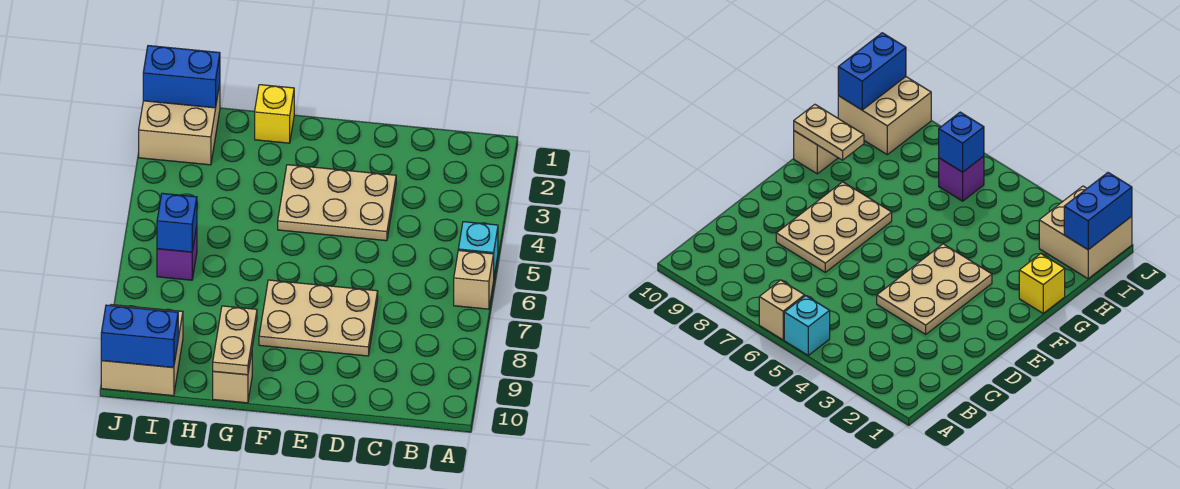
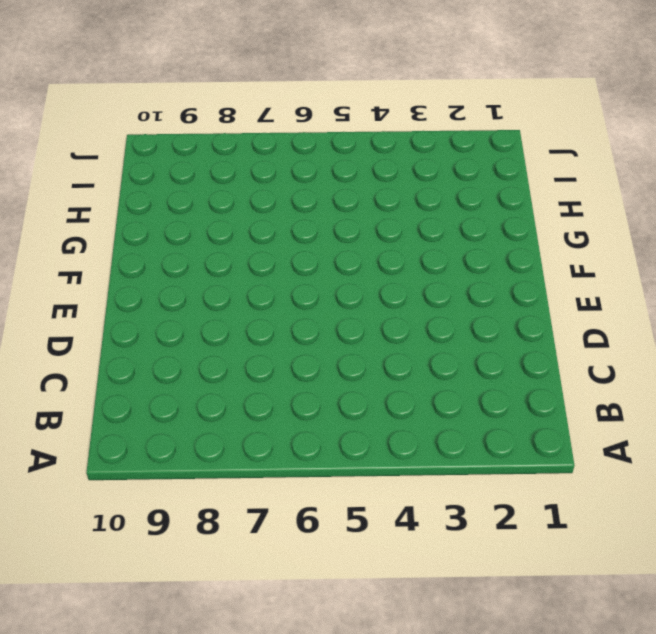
none -> cyan 1x1 brick [458,222,498,276]
none -> tan 1x1 brick [454,250,494,309]
none -> tan 2x3 plate [278,165,396,241]

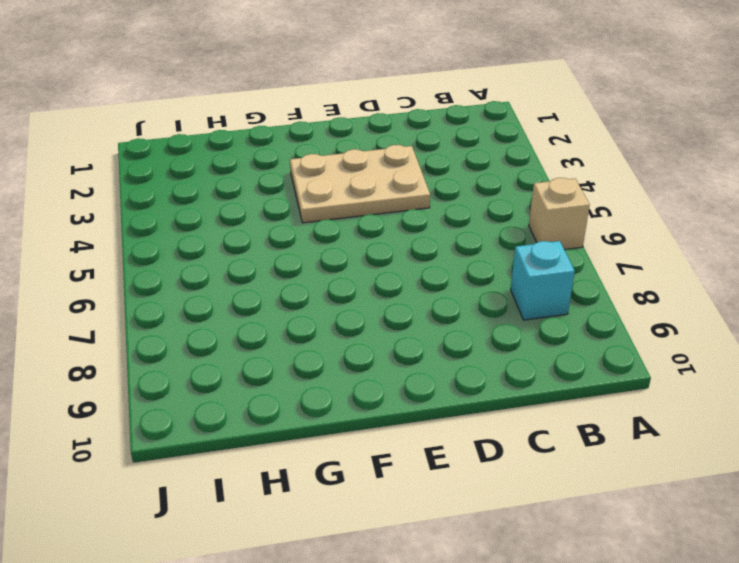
cyan 1x1 brick [511,241,575,320] -> cyan 1x1 brick moved to [458,222,498,276]
none -> tan 2x3 plate [259,280,378,356]
none -> yellow 1x1 brick [255,85,294,143]
none -> tan 1x1 brick [213,353,252,403]

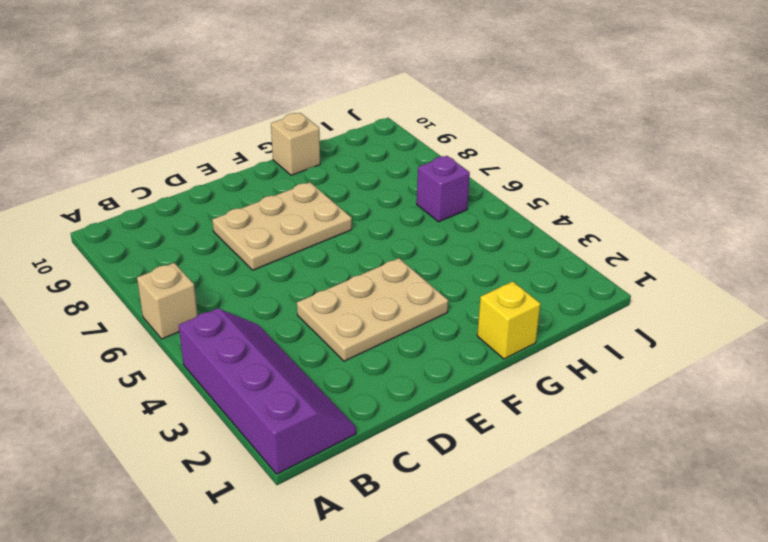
purple 2x4 slope [179,308,356,474] -> none
none -> cyan 1x1 brick [458,222,498,276]
none -> tan 2x2 brick [139,84,220,165]
none -> tan 2x2 brick [101,305,183,396]

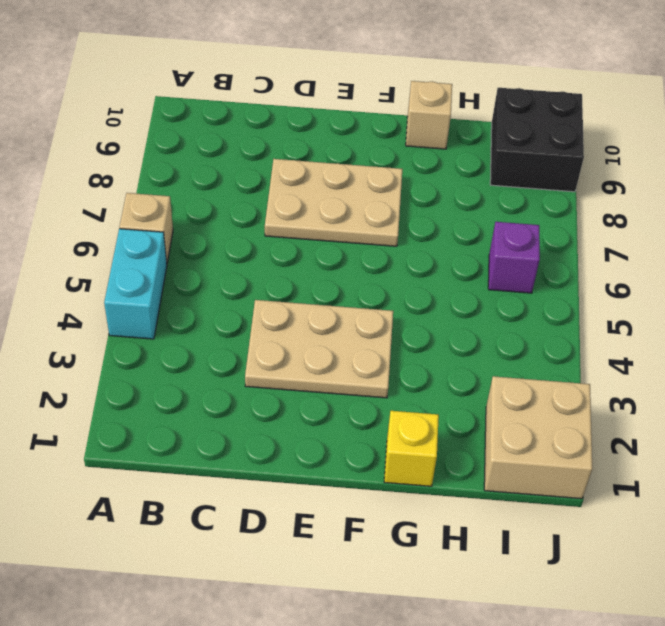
cyan 1x2 brick [104,229,167,339] -> cyan 1x1 brick [458,222,498,276]
black 2x2 brick [490,88,584,192] -> tan 2x2 brick [101,305,183,396]
none -> tan 1x2 plate [213,306,257,375]
none -> blue 1x2 brick [143,46,220,108]
none -> blue 1x1 brick [157,193,197,252]

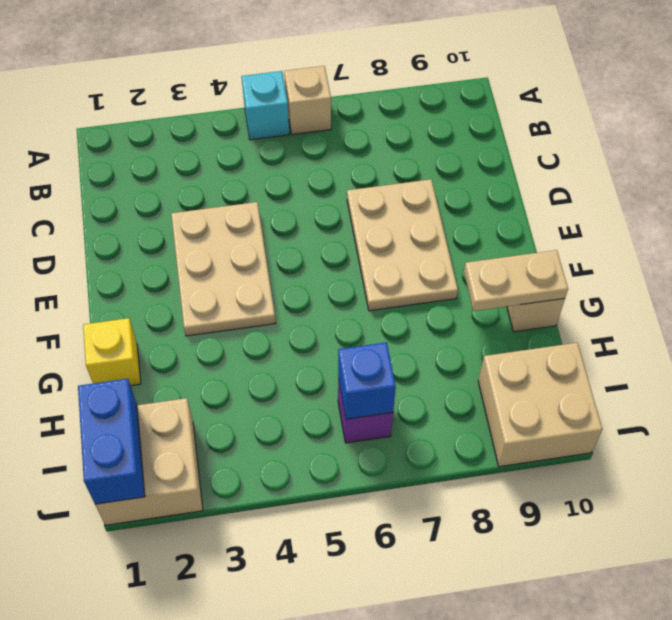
none -> blue 1x2 brick [101,305,178,368]

